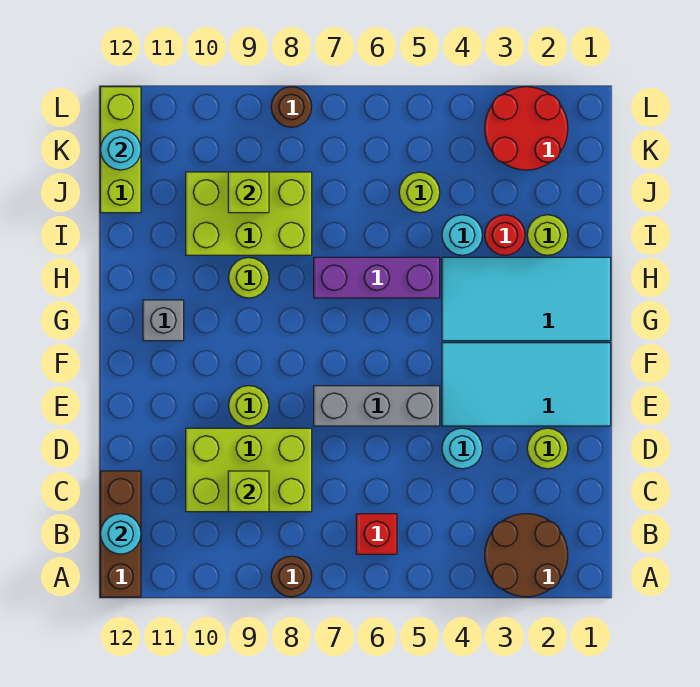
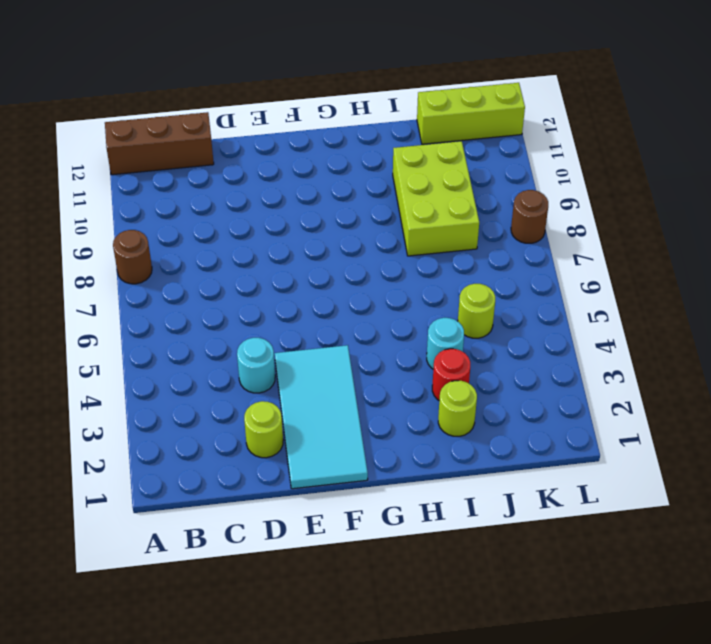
none -> brown 2x2 round brick [485,514,568,597]
none -> red 1x1 brick [356,514,397,554]
none -> lime 2x3 brick [186,428,312,512]

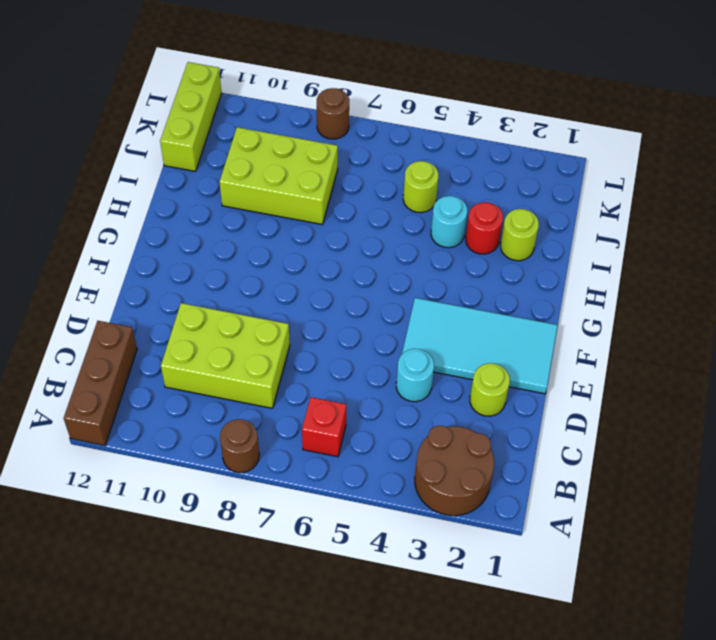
none -> grey 1x3 brick [314,386,440,426]
none -> lime 1x1 round brick [228,386,269,426]
none -> cyan 2x4 tile [442,257,611,341]

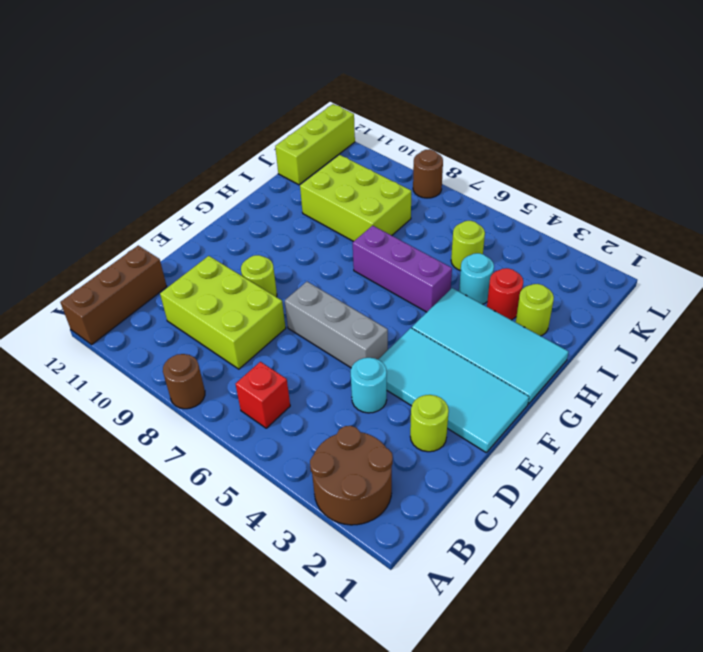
none -> grey 1x1 brick [143,300,184,341]
none -> lime 1x1 round brick [228,257,269,298]
none -> red 2x2 round brick [485,87,568,170]

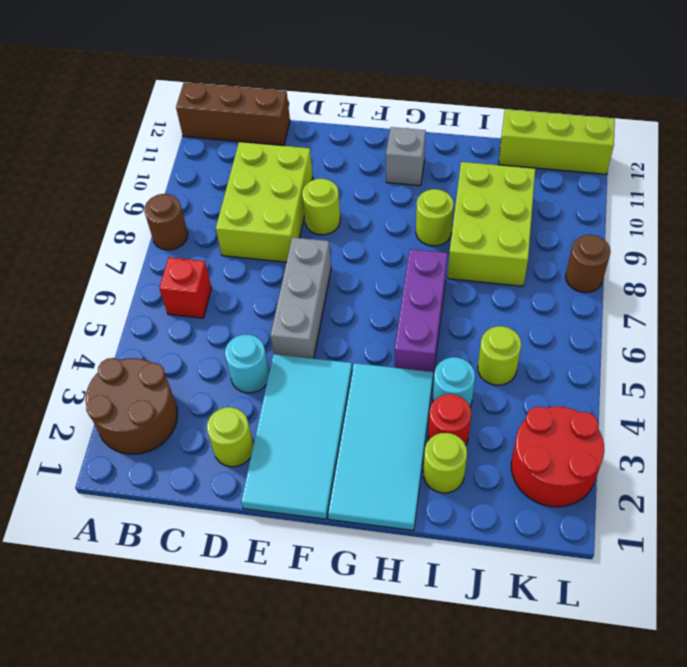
none -> cyan 1x1 round brick [100,514,141,554]
none -> lime 1x1 brick [228,471,269,512]
none -> lime 1x1 brick [228,172,269,213]

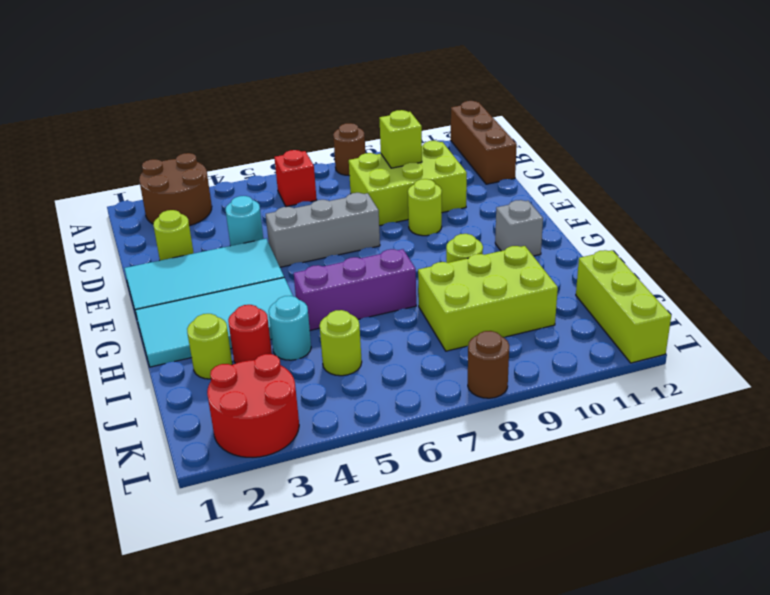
none -> cyan 1x1 round brick [100,514,141,554]
none -> lime 1x1 brick [228,172,269,213]
none -> cyan 1x1 round brick [100,129,141,170]

